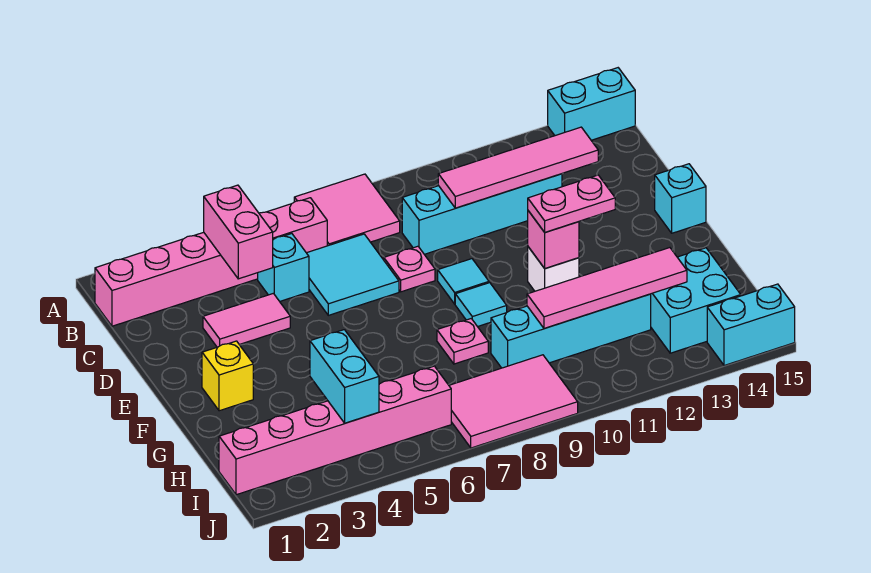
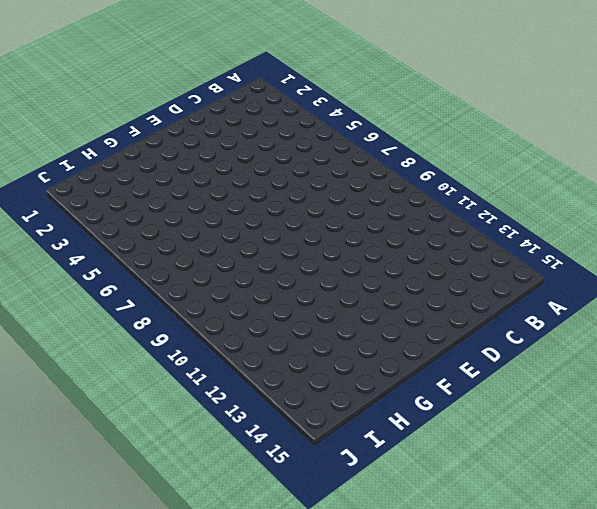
none -> pink 2x2 tile [294,174,400,246]
none -> cyan 1x2 brick [548,68,635,140]
none -> pink 1x6 brick [95,198,327,326]

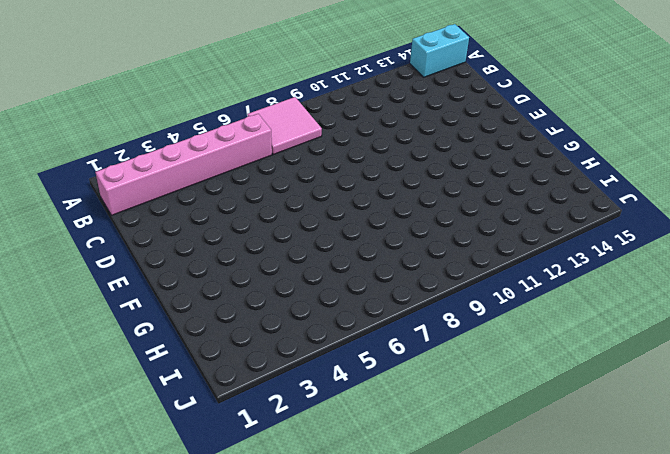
none -> cyan 1x1 brick [258,234,309,301]
none -> cyan 2x2 tile [307,234,399,315]
none -> cyan 1x4 brick [402,174,562,254]

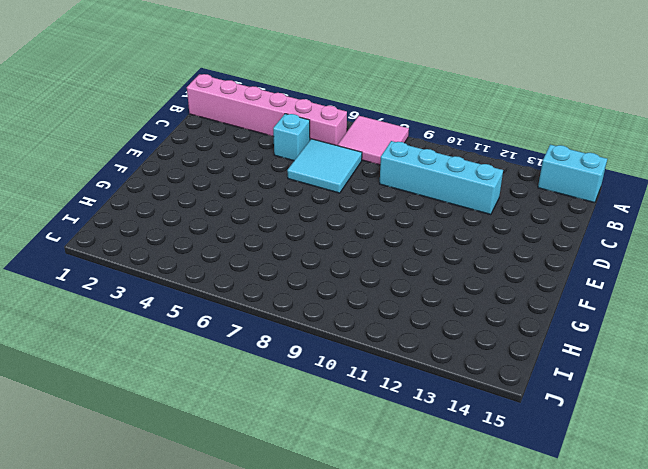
none -> pink 1x2 tile [203,293,290,347]
none -> pink 1x1 plate [384,246,435,292]
none -> cyan 1x1 tile [438,259,489,304]

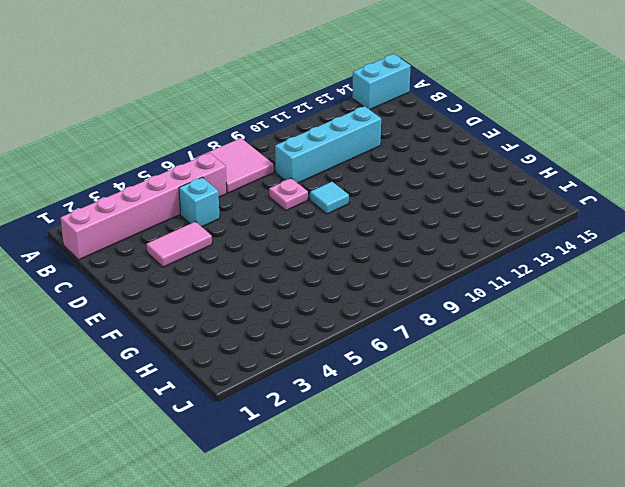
none -> cyan 2x2 tile [307,234,399,315]
none -> cyan 1x1 brick [655,164,706,233]
none -> yellow 1x1 brick [202,341,253,411]

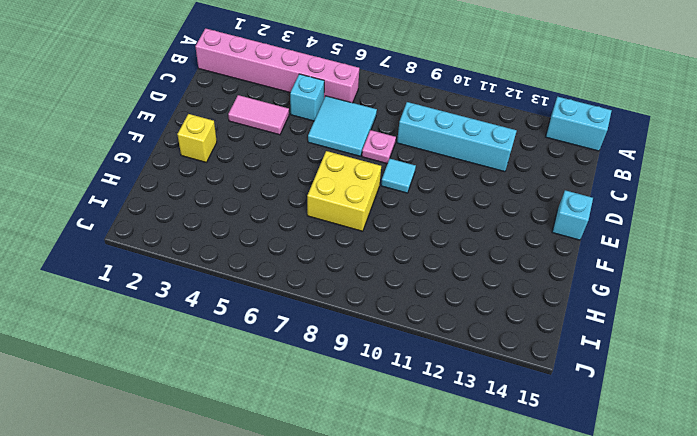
yellow 2x2 brick [307,151,381,231] -> pink 1x1 plate [437,319,488,364]
none -> pink 2x2 tile [294,174,400,246]
none -> cyan 1x1 tile [455,283,507,327]
none -> white 1x1 brick [528,247,579,291]

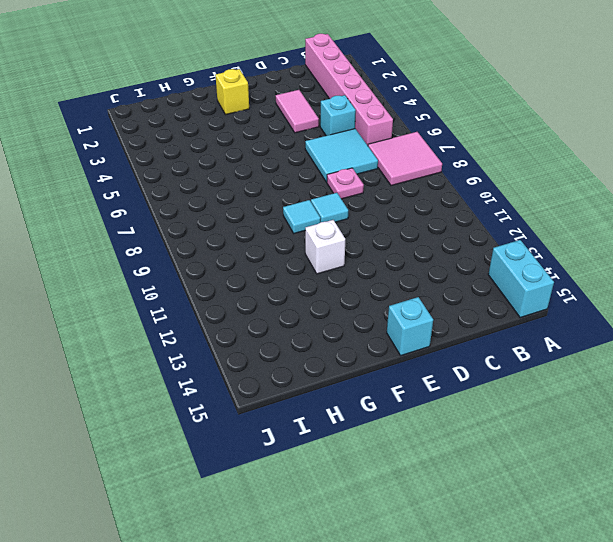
none -> cyan 1x4 brick [402,174,562,254]
none -> pink 1x1 plate [437,319,488,364]
none -> cyan 1x4 brick [491,294,651,368]

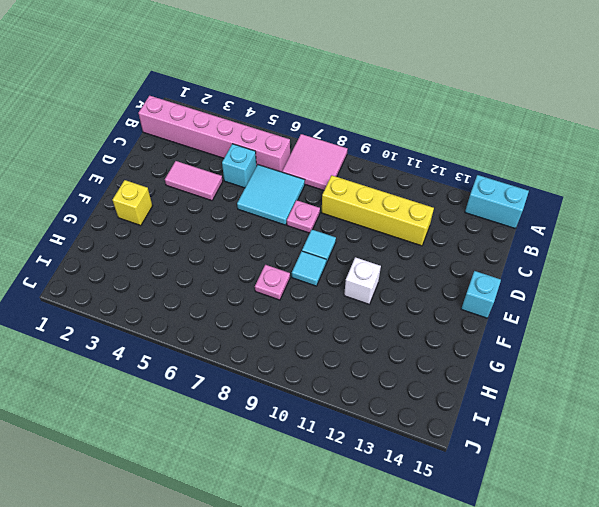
yellow 1x4 brick [322,175,434,246] -> cyan 1x4 brick [402,174,562,254]
none -> cyan 1x4 brick [491,294,651,368]
none -> cyan 2x2 brick [651,248,741,353]
none -> pink 1x6 brick [219,366,451,495]

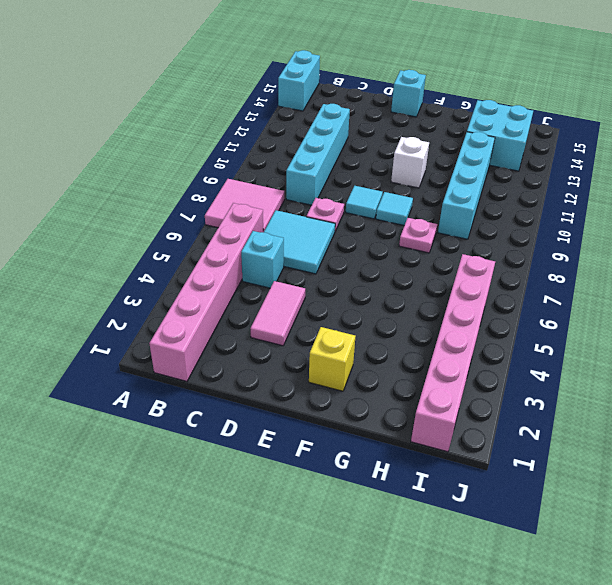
none -> pink 2x3 tile [449,355,578,448]
none -> cyan 1x2 brick [707,284,795,366]
none -> pink 1x2 brick [204,185,273,279]

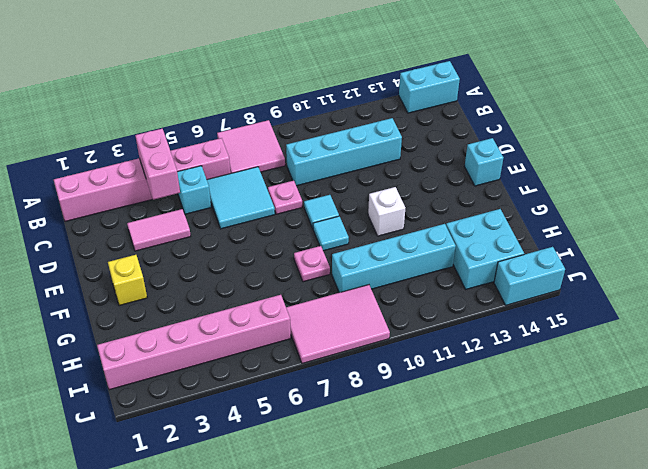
none -> pink 1x4 tile [438,127,598,208]
none -> pink 1x1 brick [528,211,579,268]
none -> cyan 1x2 brick [310,330,379,423]

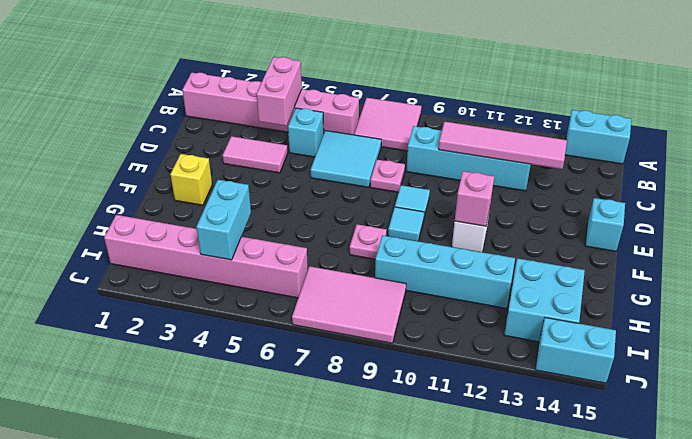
none -> pink 1x4 tile [527,248,687,328]
none -> pink 1x2 plate [528,175,615,232]

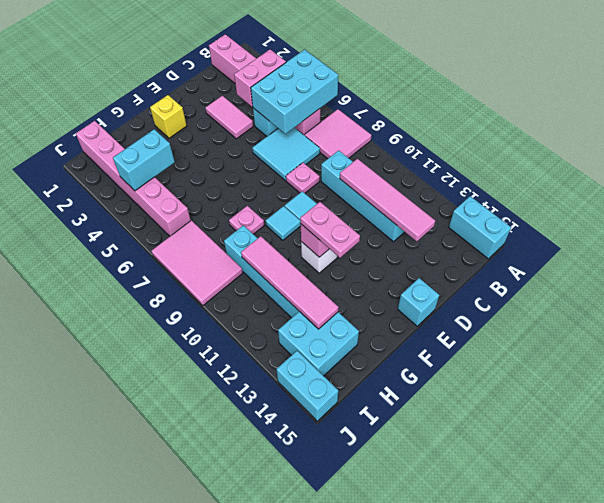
cyan 2x3 brick [251,50,338,134] -> none

